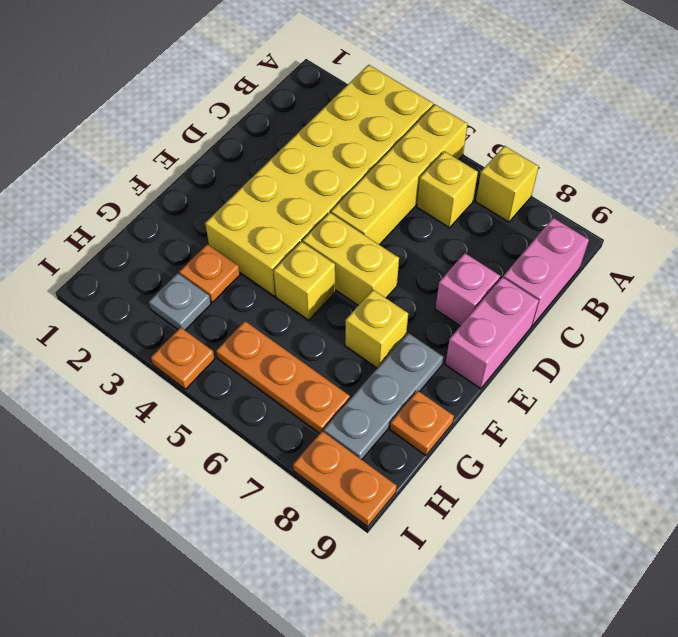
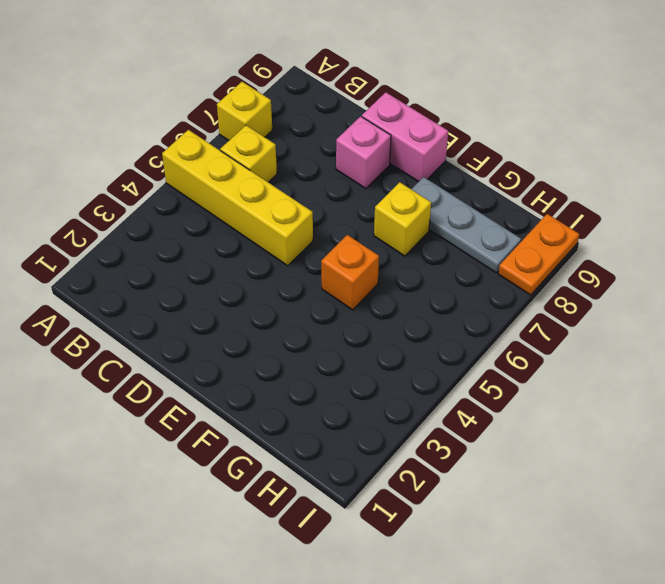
orange 1x1 brick [321,235,379,310] -> yellow 1x1 brick [274,242,335,320]
none -> yellow 2x6 brick [205,65,433,296]
none -> pink 1x2 brick [503,218,589,326]
none -> yellow 1x2 brick [303,213,399,305]

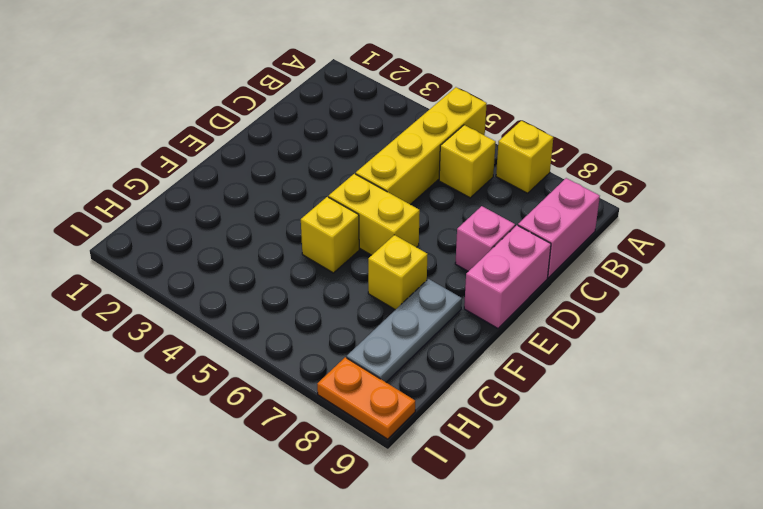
none -> yellow 2x6 brick [205,65,433,296]
none -> orange 1x1 plate [179,244,240,302]
none -> orange 1x1 plate [390,391,454,455]

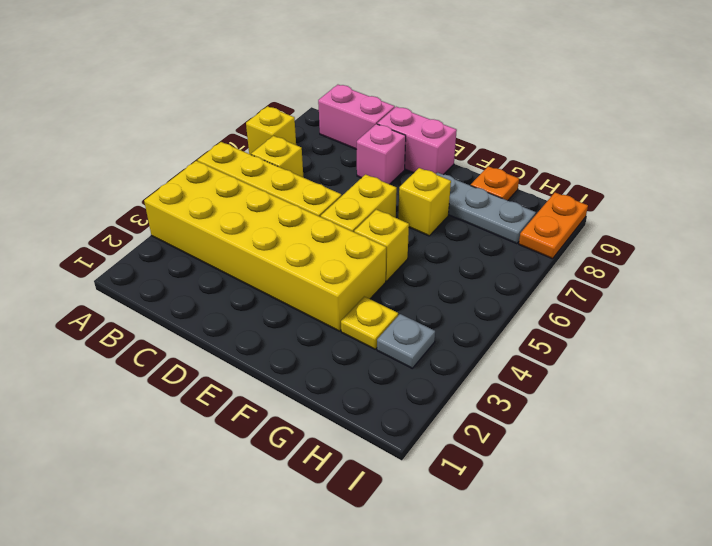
yellow 1x1 plate [341,297,398,349] -> orange 1x1 plate [179,244,240,302]
none -> orange 1x3 plate [216,321,350,434]
none -> orange 1x1 plate [151,327,215,389]

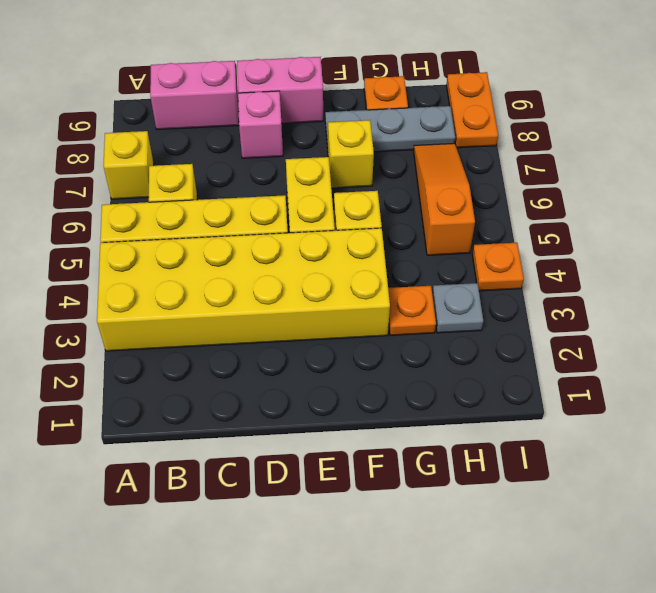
orange 1x3 slope [414,143,475,255] -> orange 1x3 plate [216,321,350,434]

